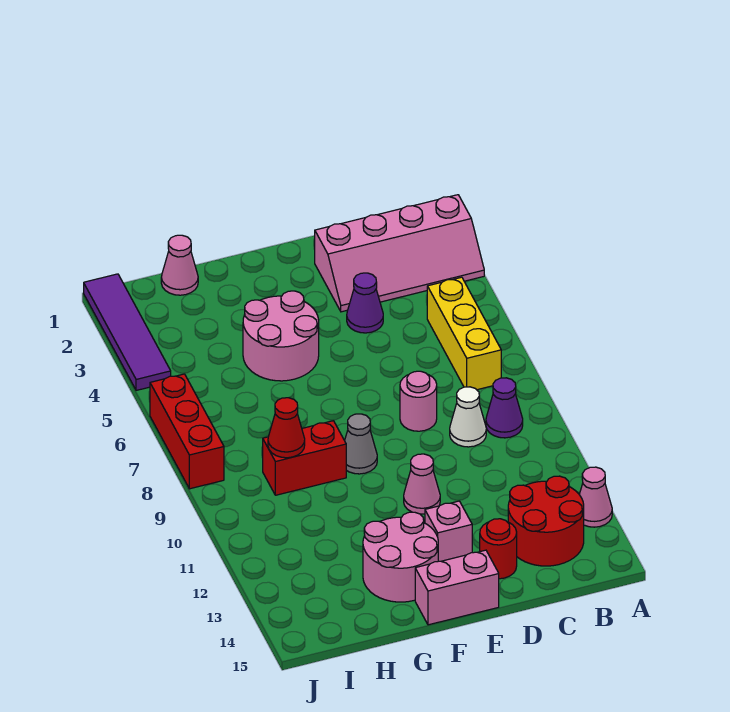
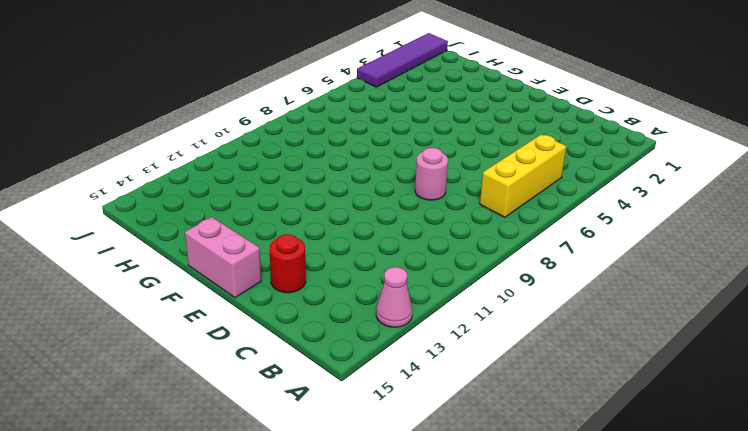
none -> pink 2x4 slope [315,195,484,312]
none -> purple 1x1 cone [486,378,523,438]
none -> red 2x2 round brick [508,476,584,566]

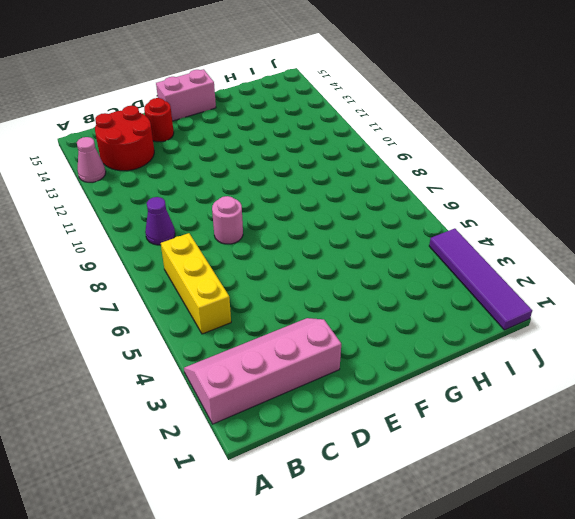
none -> white 1x1 cone [450,387,486,447]
none -> purple 1x1 cone [347,273,383,333]
none -> pink 1x1 cone [404,454,440,514]

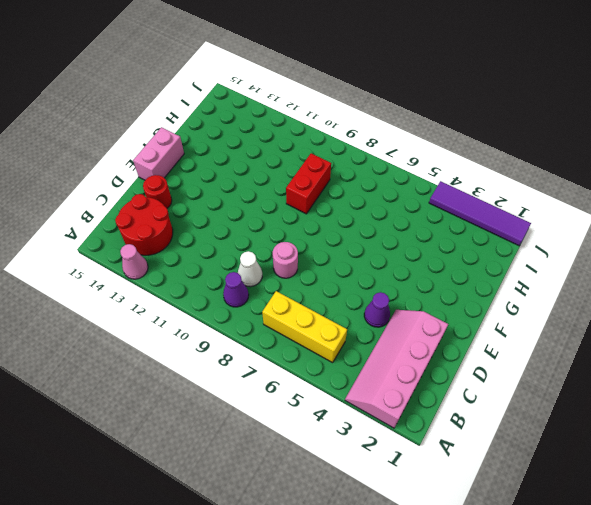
none -> pink 1x1 cone [404,454,440,514]
none -> pink 1x1 brick [425,501,472,561]
none -> pink 2x2 round brick [243,291,319,381]

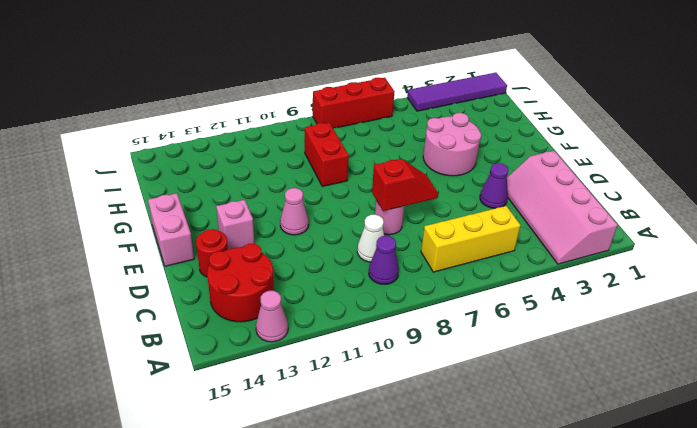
red 1x2 slope [372,159,438,211] -> none
none -> grey 1x1 cone [345,414,377,474]
none -> pink 2x2 round brick [363,512,438,602]
none -> pink 1x1 cone [161,235,198,295]

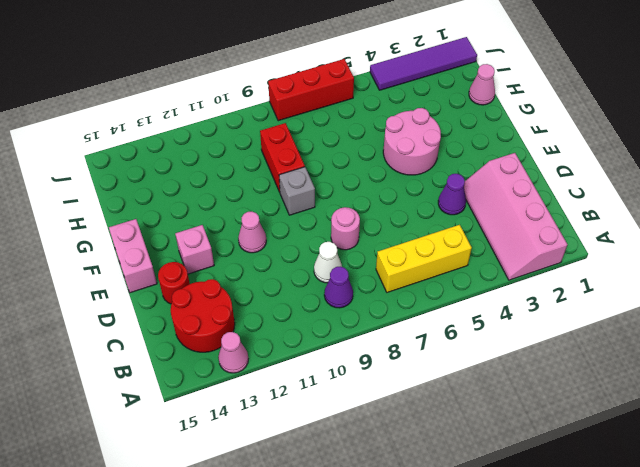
grey 1x1 brick [279,167,315,215] -> grey 1x1 cone [345,414,377,474]
none -> pink 2x2 round brick [363,512,438,602]
none -> red 1x1 cone [268,398,305,458]

